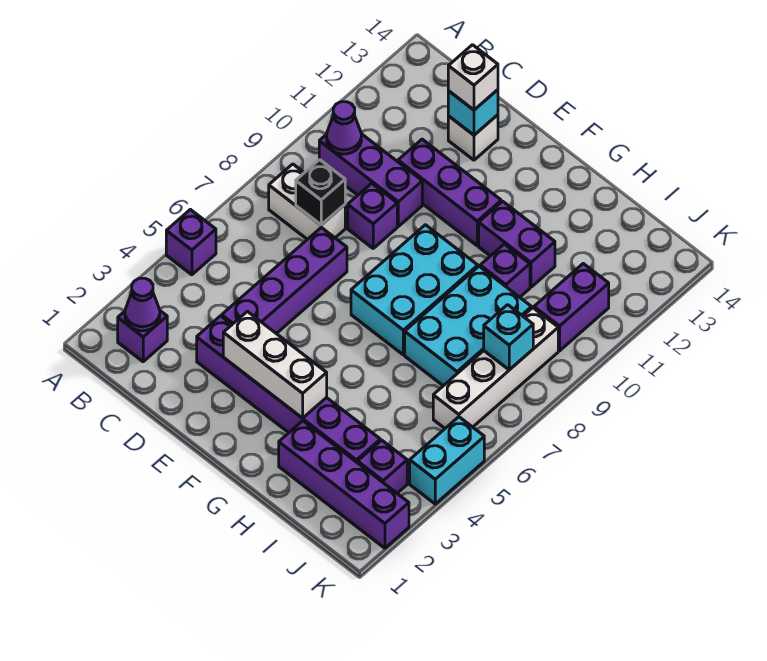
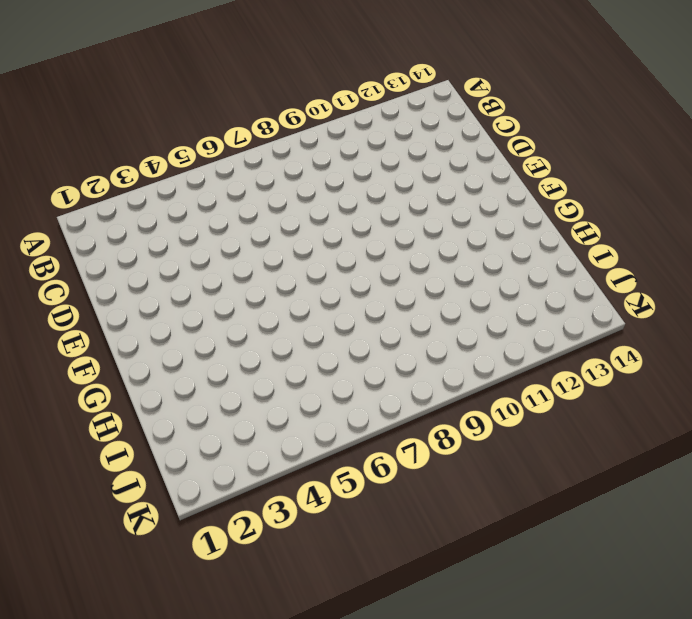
none -> purple 1x1 brick [166,210,216,275]
none -> purple 1x1 brick [118,311,167,362]
none -> white 1x2 brick [269,164,345,239]

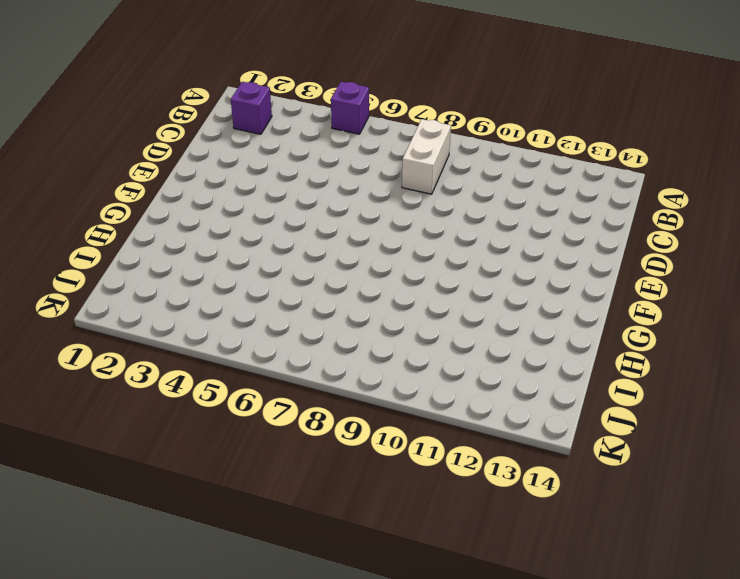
none -> purple 1x3 brick [319,134,422,226]
none -> purple 1x6 brick [197,316,380,463]
none -> purple 1x4 brick [222,228,347,334]

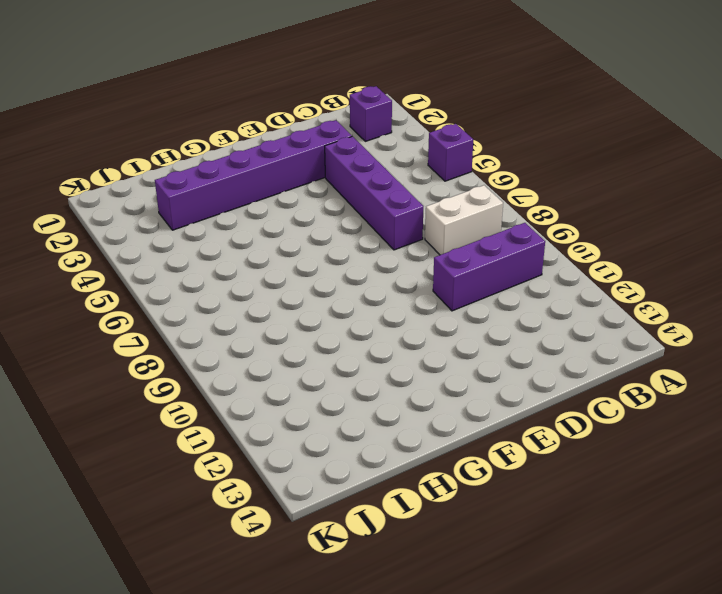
none -> purple 1x1 brick [348,183,397,248]
none -> purple 1x3 brick [398,139,501,246]
none -> white 1x1 brick [448,115,498,160]

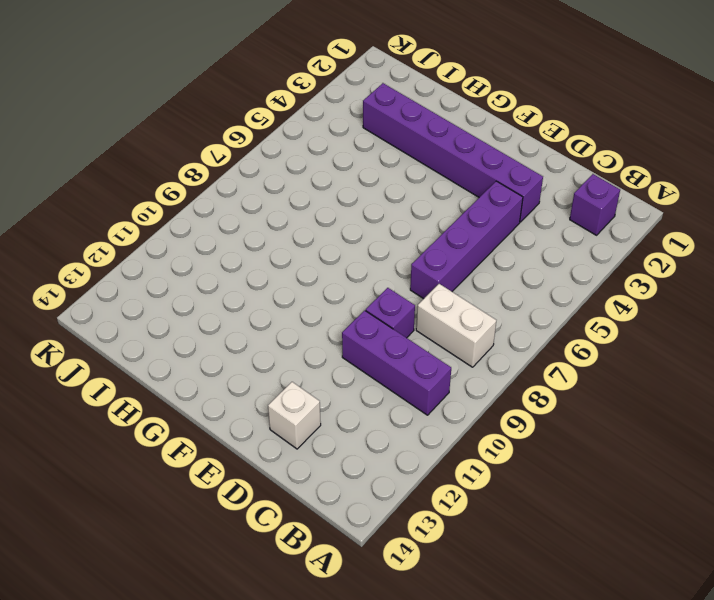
none -> purple 1x1 brick [166,210,216,275]
none -> purple 1x3 brick [398,139,501,246]
none -> cyan 2x3 brick [351,225,478,355]

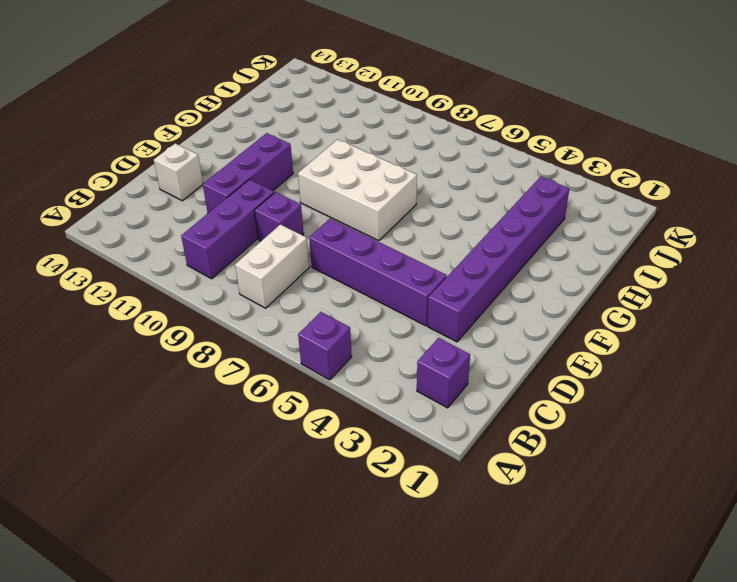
white 2x3 brick [298,139,417,241] -> cyan 2x3 brick [351,225,478,355]
none -> purple 1x2 brick [479,201,555,287]
none -> purple 1x4 brick [279,421,409,548]
none -> cyan 2x3 brick [405,266,532,386]

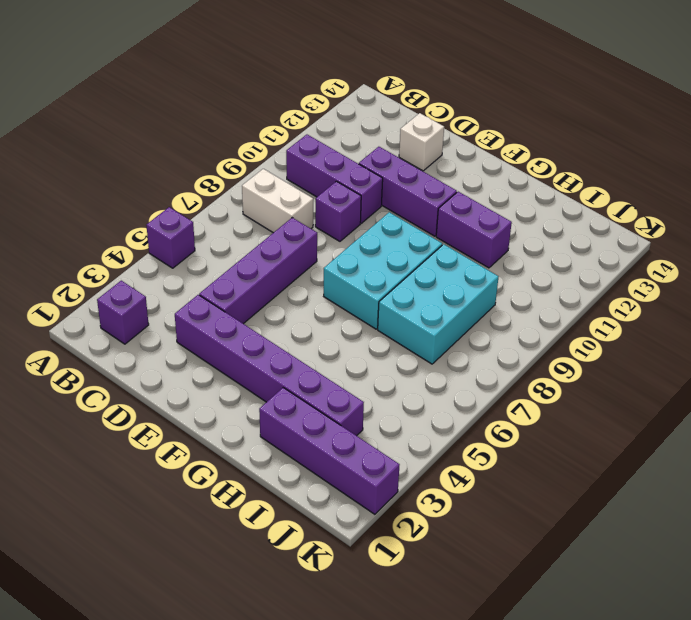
none -> purple 1x1 brick [480,244,530,297]
none -> purple 1x1 brick [358,440,407,493]
none -> white 1x4 brick [433,308,558,428]

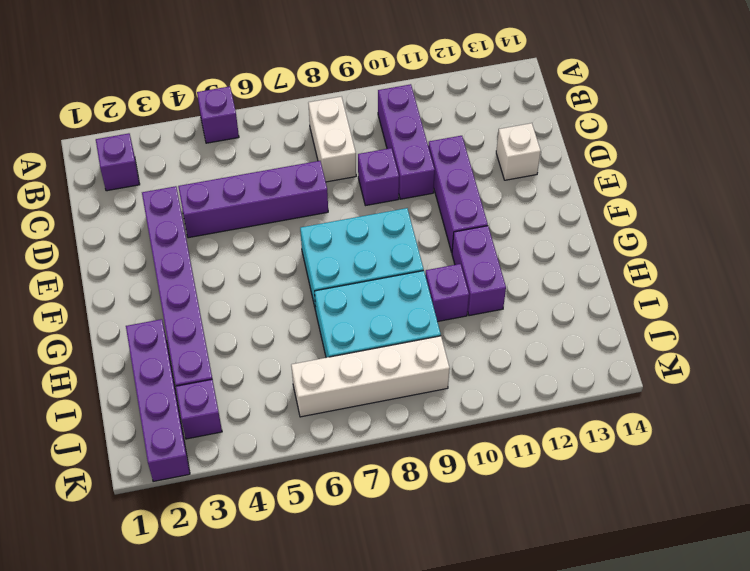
none -> purple 1x2 brick [534,264,609,351]
none -> cyan 1x2 brick [410,417,484,504]
none -> purple 1x1 cone [125,278,160,331]

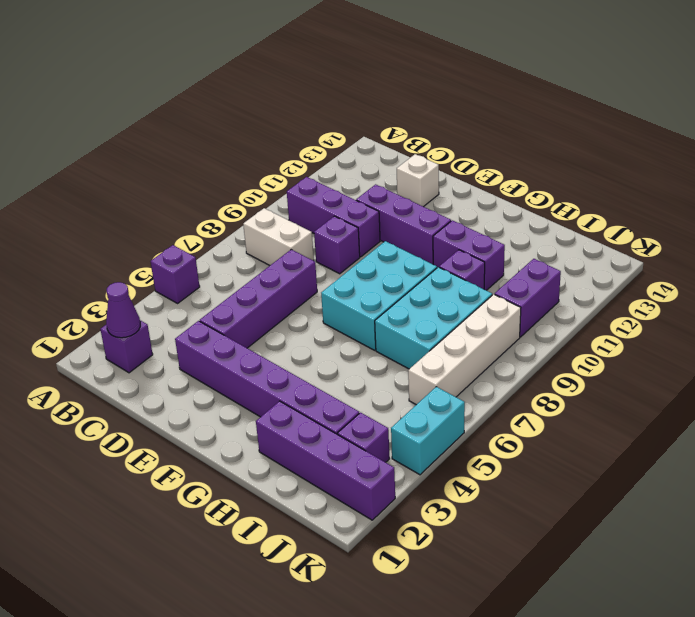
none -> purple 1x1 cone [327,102,361,154]
none -> black 1x1 brick [296,160,345,225]
none -> cyan 1x1 brick [448,90,498,135]

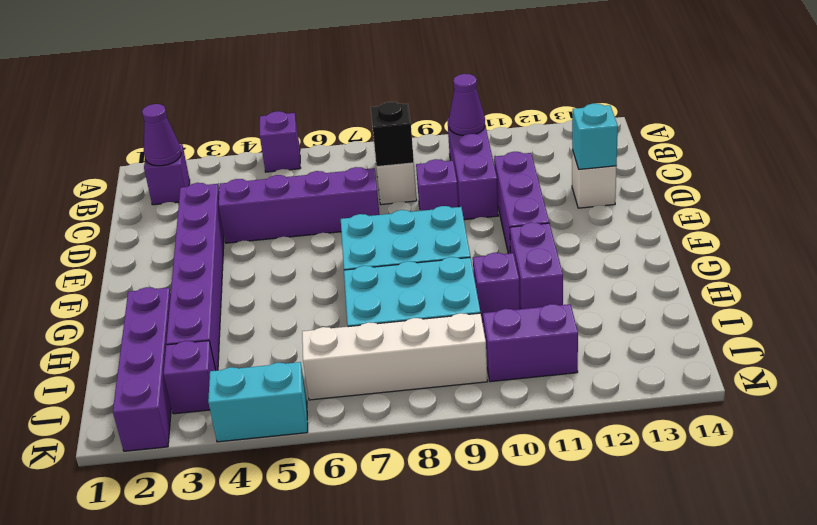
none -> white 1x3 brick [223,311,327,418]
none -> cyan 1x1 brick [484,305,533,370]
none -> white 1x1 brick [448,45,498,110]

